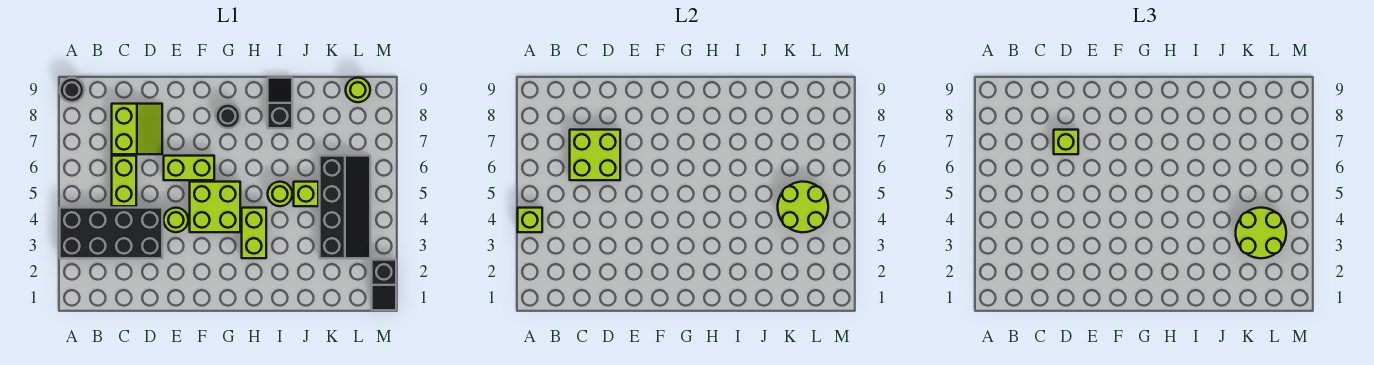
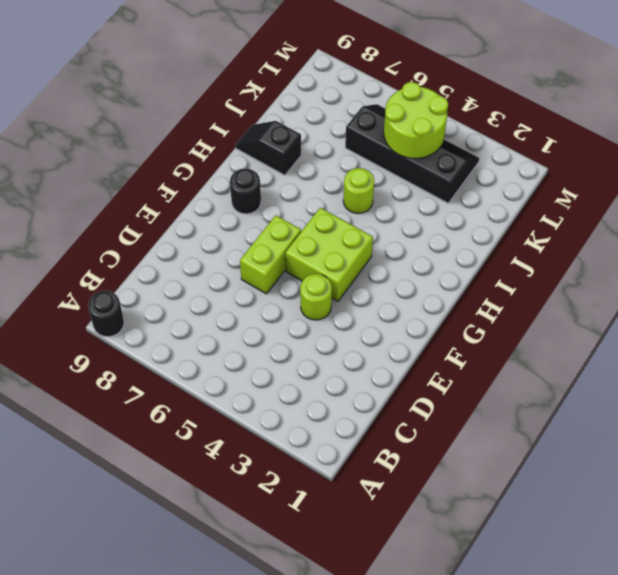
none -> black 2x4 brick [60,208,162,258]
none -> lime 1x2 brick [112,156,136,206]
none -> lime 2x2 slope [112,104,162,154]

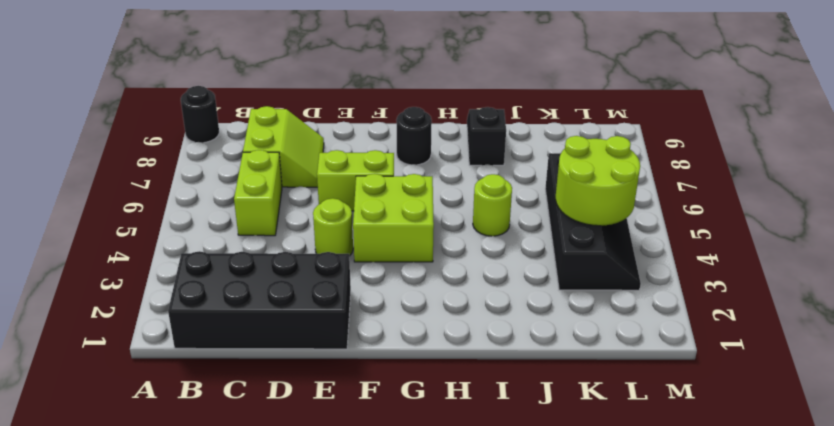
black 2x4 brick [168,251,351,349] -> black 2x4 brick moved to [60,208,162,258]
none -> lime 1x2 brick [242,208,266,258]
none -> lime 1x1 brick [294,182,318,206]
none -> lime 1x1 round brick [346,78,370,102]

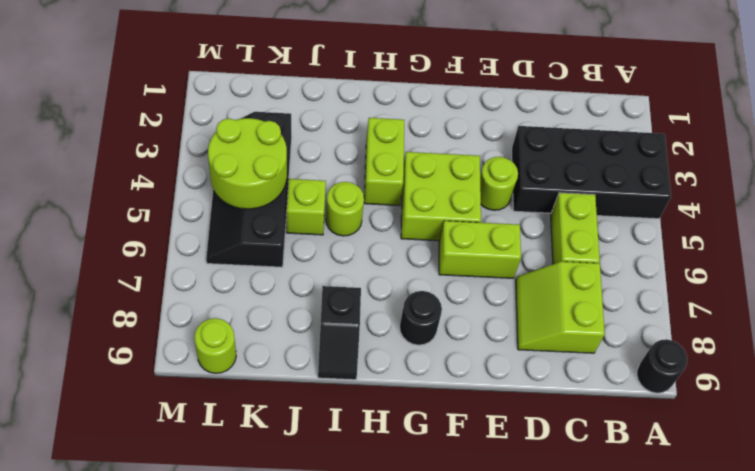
none -> black 1x2 slope [372,260,396,310]
none -> lime 1x1 brick [518,208,542,232]
none -> lime 2x2 brick [570,130,620,180]

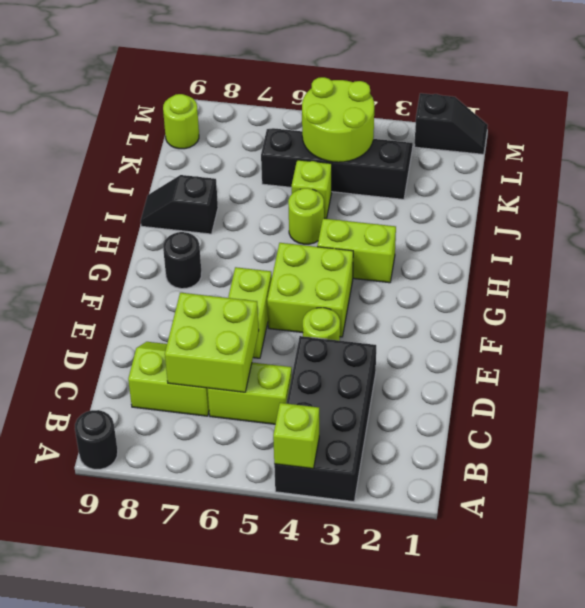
none -> lime 1x1 brick [1054,130,1078,154]
none -> lime 2x2 round brick [1236,208,1286,258]

